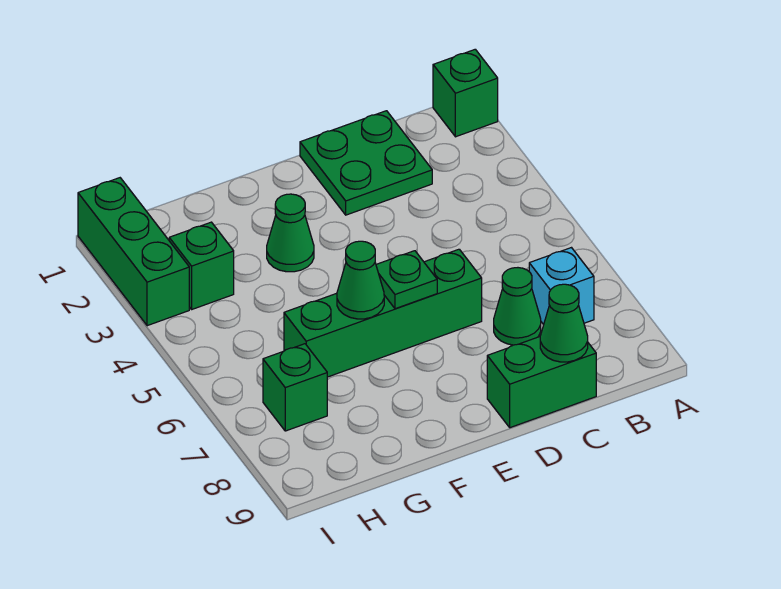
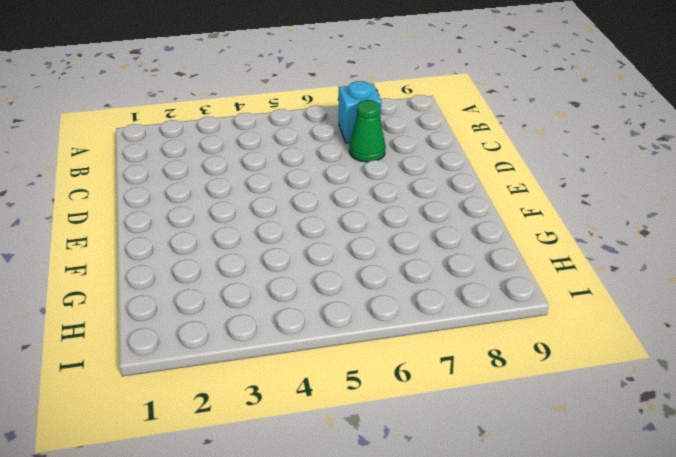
none -> green 1x1 brick [433,49,498,137]
none -> green 2x2 plate [300,111,432,215]
none -> green 1x2 brick [487,337,596,428]

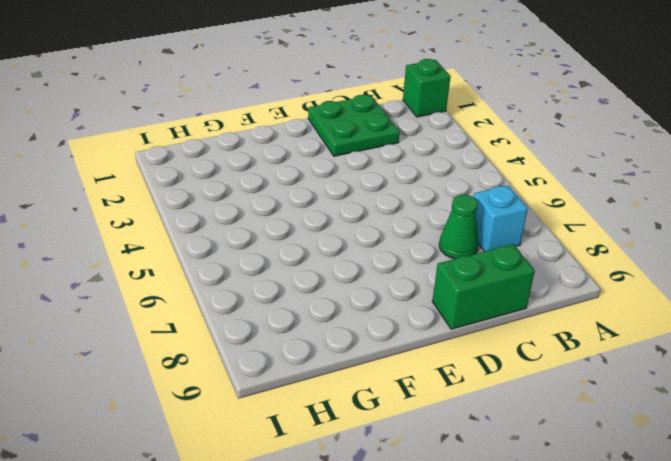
none -> green 1x4 brick [284,249,482,377]
none -> green 1x1 cone [267,194,314,272]
none -> green 1x1 brick [169,222,234,309]

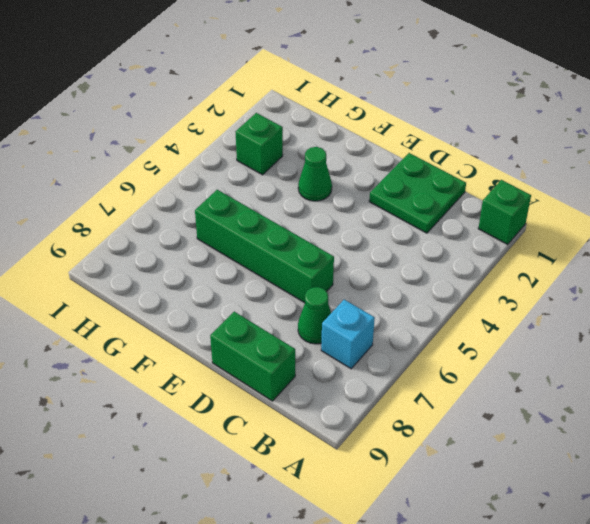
none -> green 1x1 brick [263,344,327,431]
none -> green 1x3 brick [78,178,189,326]
none -> green 1x1 cone [540,284,588,362]

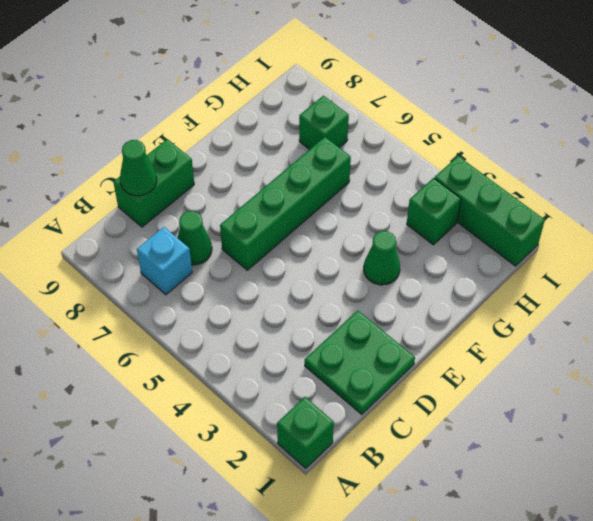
none -> green 1x1 plate [376,251,437,309]
none -> green 1x1 cone [337,241,384,319]

